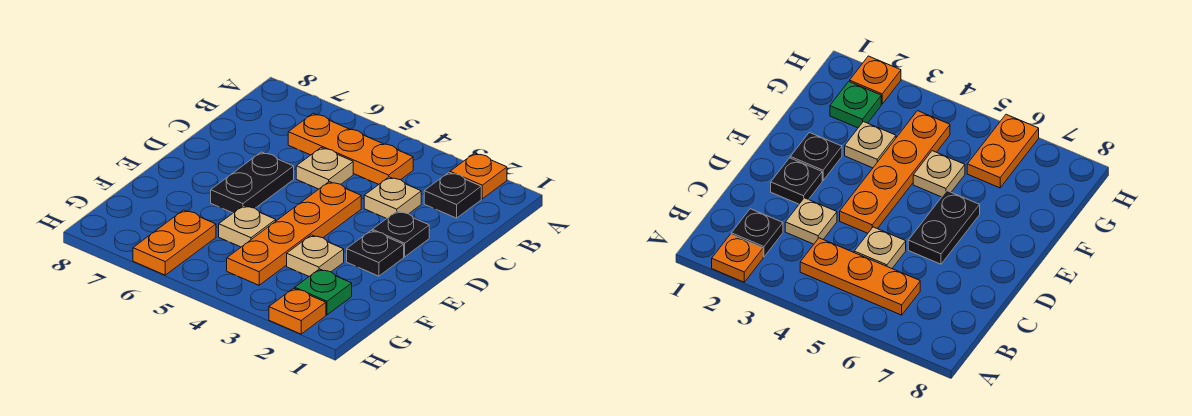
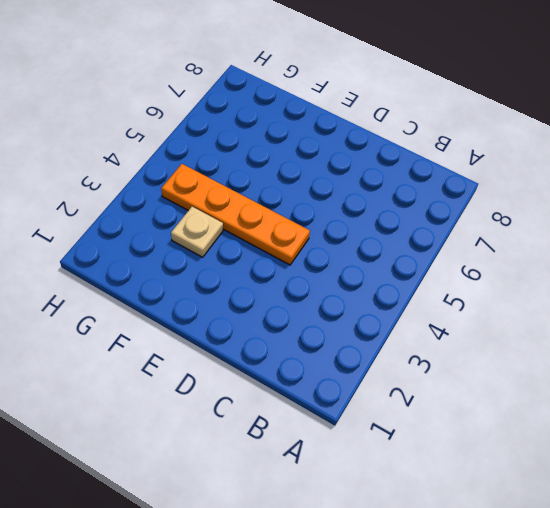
none -> orange 1x1 plate [450,153,507,199]
none -> black 1x1 plate [424,173,481,218]
none -> orange 1x3 plate [288,114,413,184]

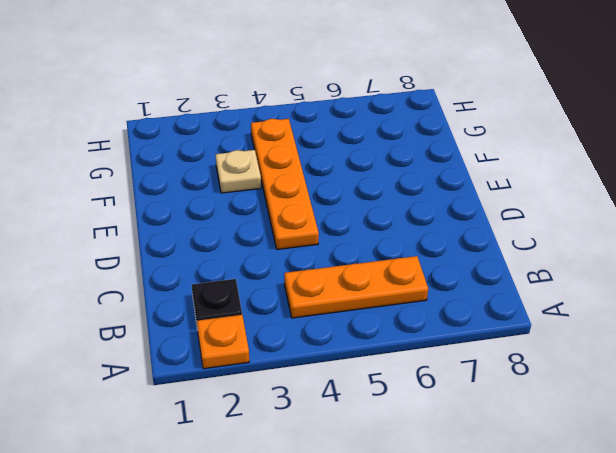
none -> tan 1x1 plate [364,177,421,219]
none -> tan 1x1 plate [296,148,353,189]
none -> black 1x1 plate [372,211,429,257]

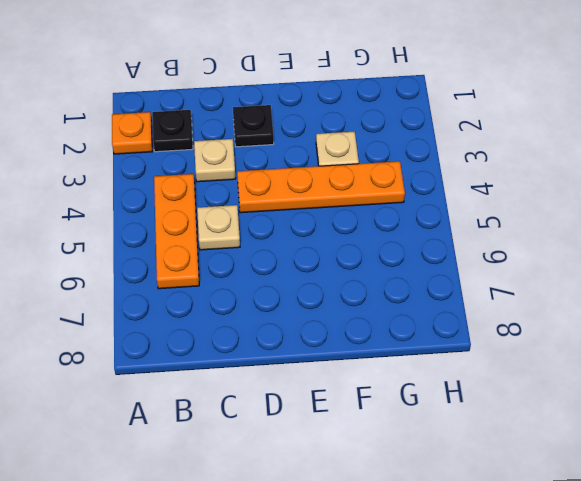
none -> black 1x2 plate [211,152,294,213]
none -> black 1x1 plate [347,230,404,276]
none -> tan 1x1 plate [219,206,276,247]

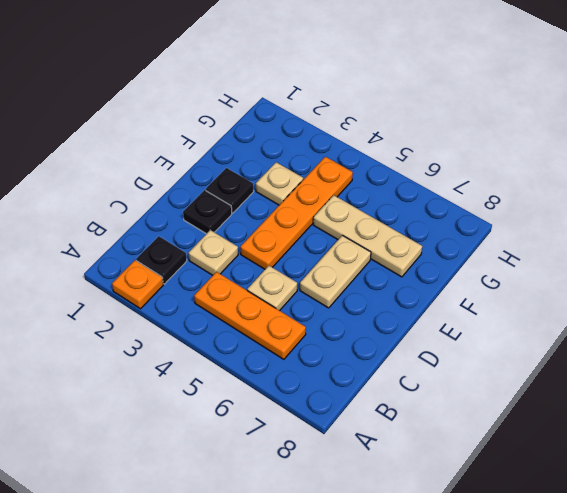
tan 1x2 plate [300,235,371,308] -> black 1x2 plate [211,152,294,213]
tan 1x3 plate [313,195,422,277] -> tan 1x1 plate [219,206,276,247]
none -> green 1x1 plate [295,269,352,315]
none -> orange 1x2 plate [133,210,216,275]
none -> orange 1x1 plate [269,288,326,334]

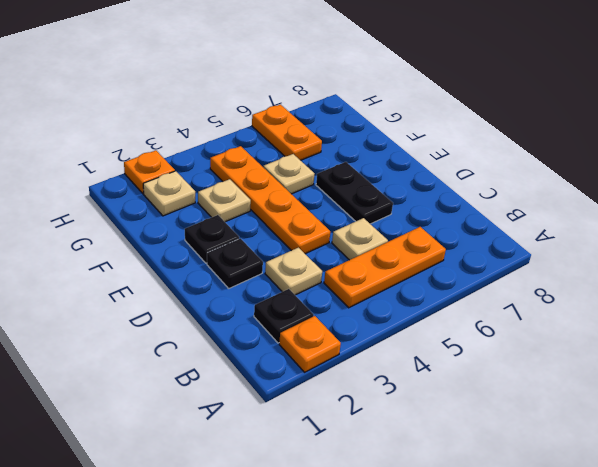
tan 1x1 plate [143,171,195,216] -> green 1x1 plate [295,269,352,315]

